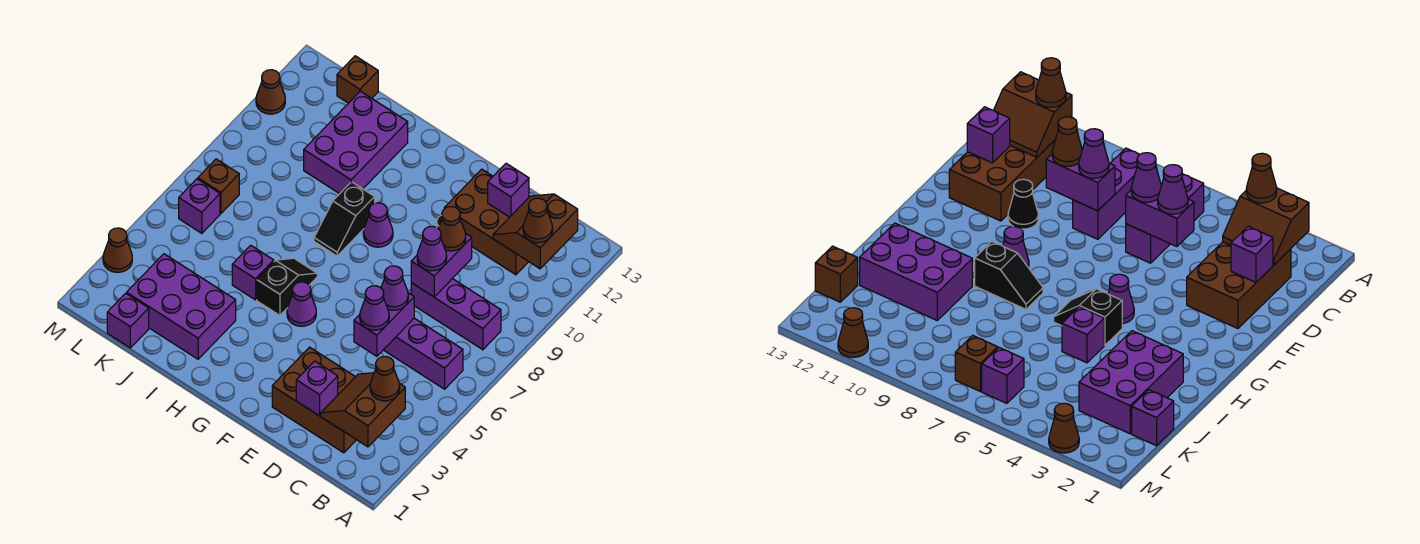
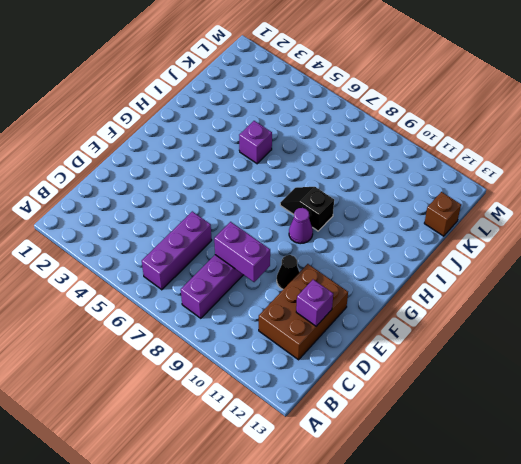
none -> brown 2x3 brick [272,347,356,453]
none -> purple 1x1 cone [287,282,316,326]
none -> black 1x2 slope [257,258,317,316]
none -> purple 2x3 brick [127,254,236,359]

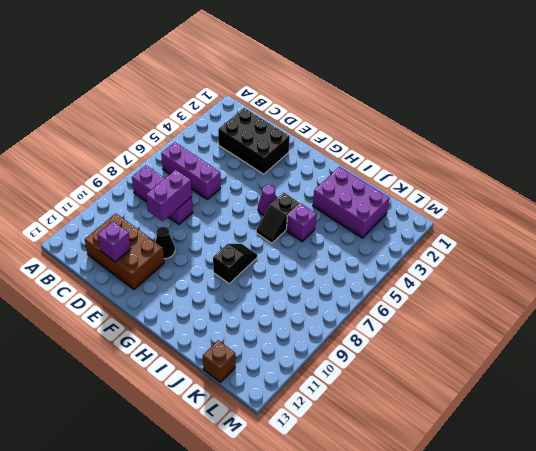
black 2x3 brick [218,108,290,174] -> brown 2x3 brick [272,347,356,453]
none -> purple 1x1 cone [363,203,393,247]
none -> purple 2x3 brick [304,91,408,194]
none -> purple 1x1 brick [107,293,149,348]
none -> purple 1x1 brick [179,179,220,233]

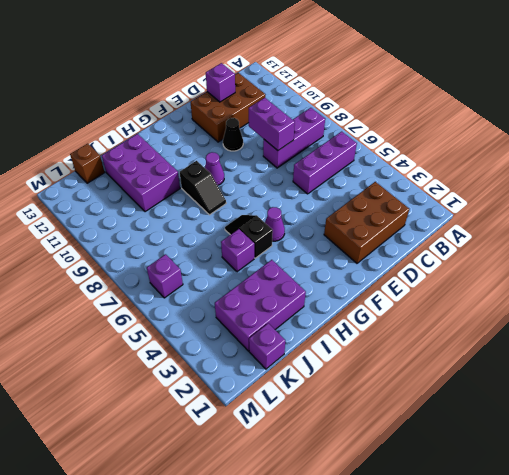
none -> brown 1x1 brick [198,159,239,214]
none -> brown 1x1 cone [103,228,132,272]
none -> brown 1x1 cone [256,70,285,114]
none -> brown 2x2 slope [321,373,405,447]

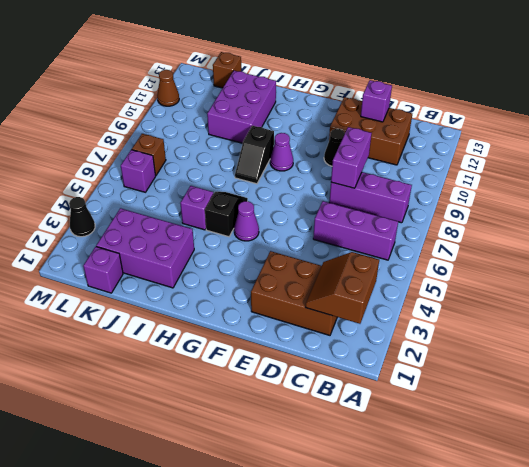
black 1x1 cone [69,197,95,237] -> brown 1x1 cone [103,228,132,272]
none -> brown 2x2 slope [493,194,578,269]
none -> purple 1x1 brick [296,361,338,416]
none -> purple 1x2 brick [354,293,414,356]
none -> brown 1x1 cone [370,357,400,401]

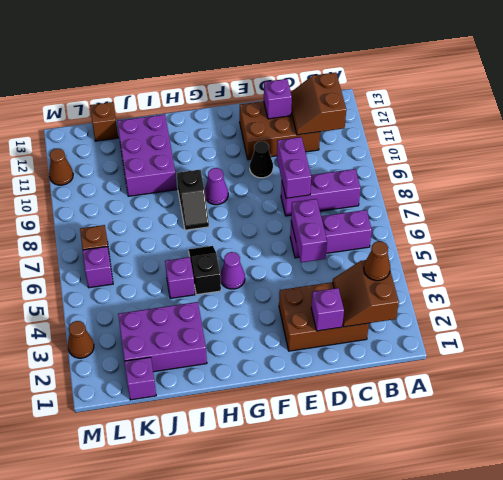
none -> brown 1x1 cone [523,198,553,243]
none -> purple 1x1 cone [360,286,389,330]
none -> purple 1x1 cone [381,266,408,310]
none -> purple 1x1 cone [417,226,447,271]

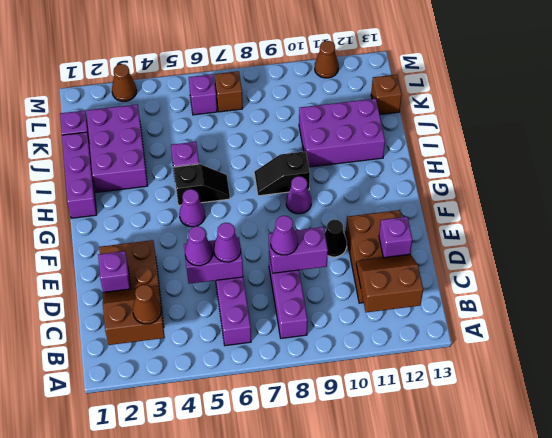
purple 1x3 brick [62,132,97,218] -> none
none -> brown 1x1 cone [523,198,553,243]
none -> brown 1x1 cone [438,207,466,251]

